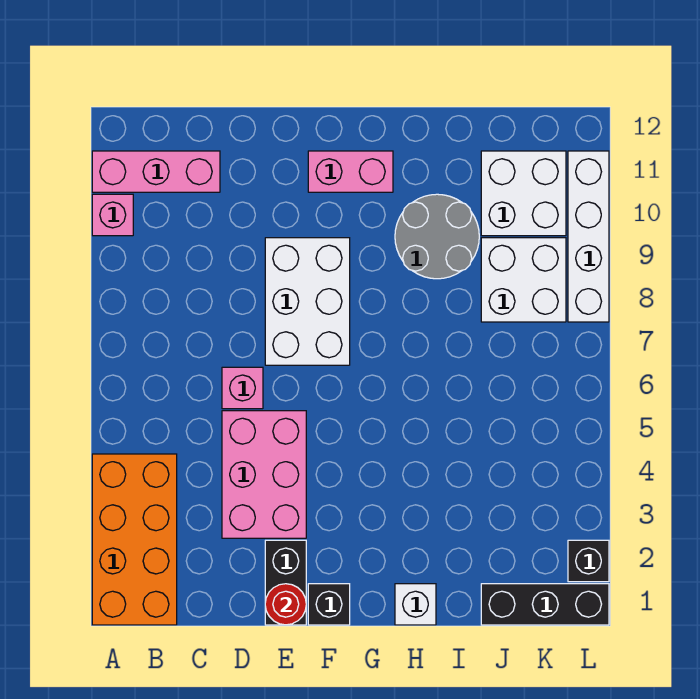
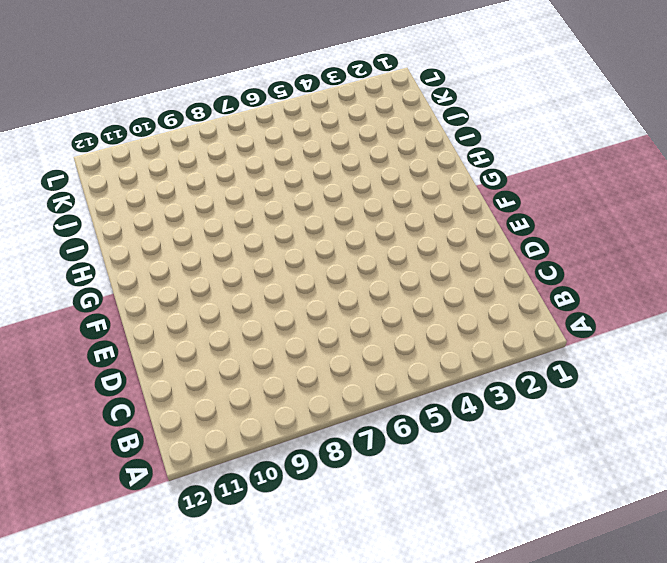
none -> orange 2x4 brick [92,454,177,625]
none -> pink 1x1 brick [92,194,133,236]
none -> pink 1x3 brick [92,151,220,192]

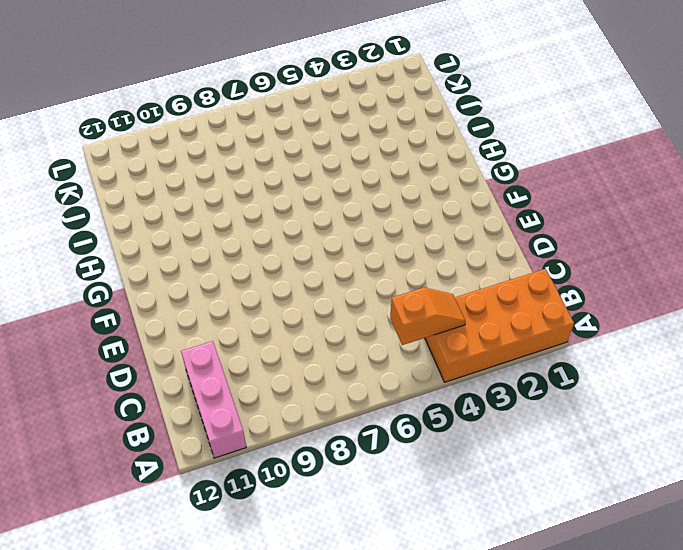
orange 1x2 slope [390,288,466,345] -> none
none -> pink 1x1 brick [92,194,133,236]
none -> pink 2x3 brick [222,411,306,538]
none -> pink 1x1 brick [222,367,263,409]

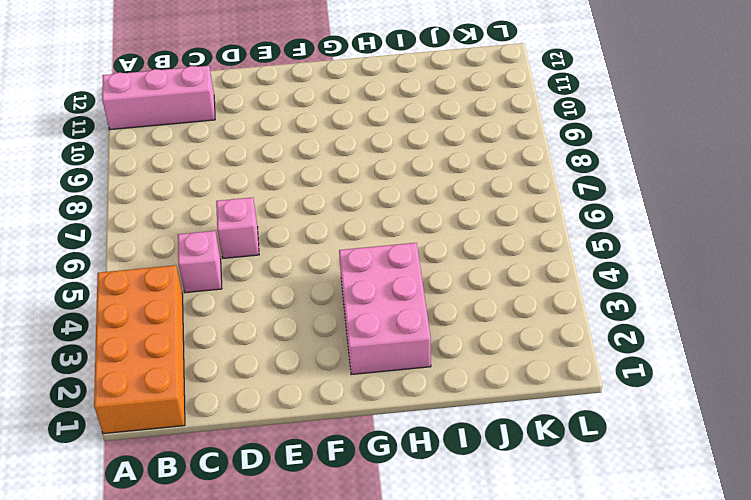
pink 1x1 brick [178,231,222,293] -> pink 1x1 brick moved to [92,194,133,236]
pink 2x3 brick [339,243,431,375] -> pink 2x3 brick moved to [222,411,306,538]
none -> black 1x2 brick [265,540,306,625]
none -> white 2x3 brick [265,238,350,365]
none -> black 1x1 brick [308,584,350,625]

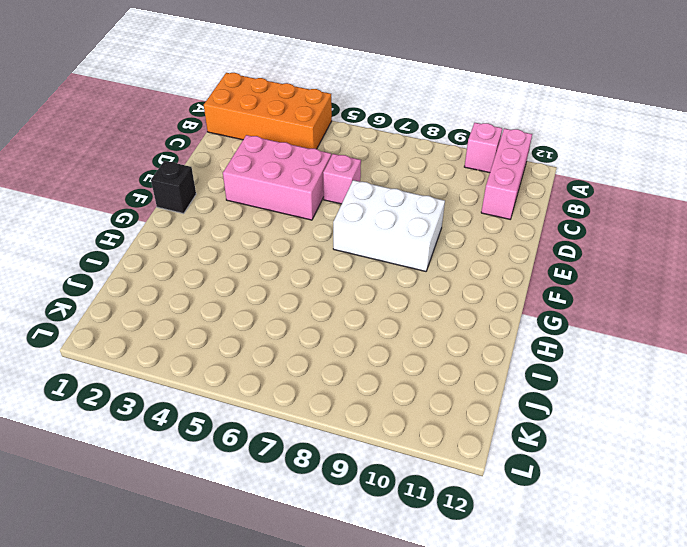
none -> black 1x2 brick [265,540,306,625]
none -> pink 1x2 brick [308,151,393,192]
none -> white 1x1 brick [395,584,436,625]

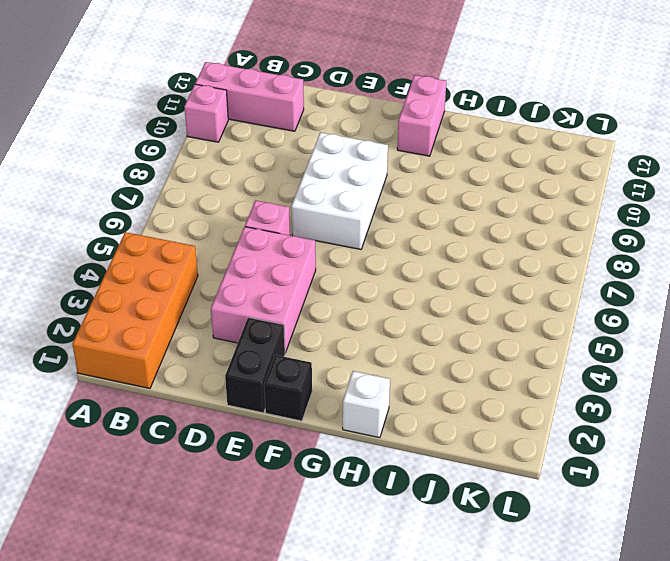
pink 1x2 brick [397,75,446,156] -> pink 1x2 brick turned to [308,151,393,192]
none -> grey 2x2 round brick [395,194,479,279]
none -> black 1x3 brick [481,584,609,625]
none -> white 2x2 brick [481,238,566,322]

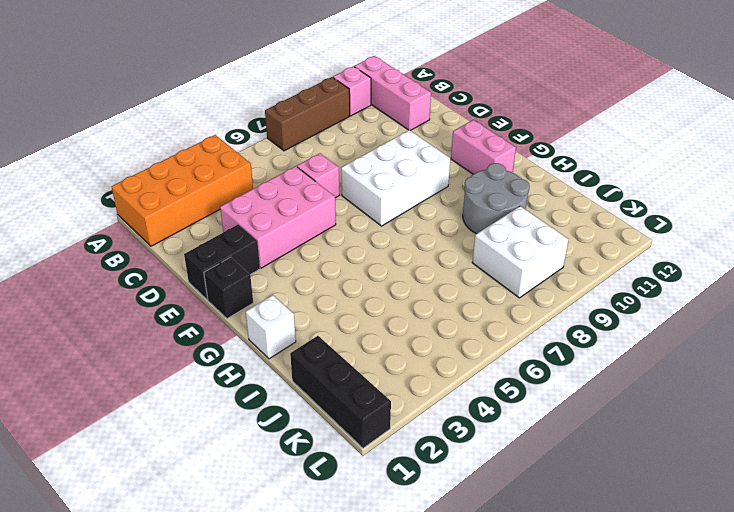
brown 1x3 brick [265,77,350,151] -> none
none -> white 2x2 brick [481,151,566,236]
none -> black 1x1 brick [568,540,609,582]
none -> white 1x4 brick [568,151,609,322]

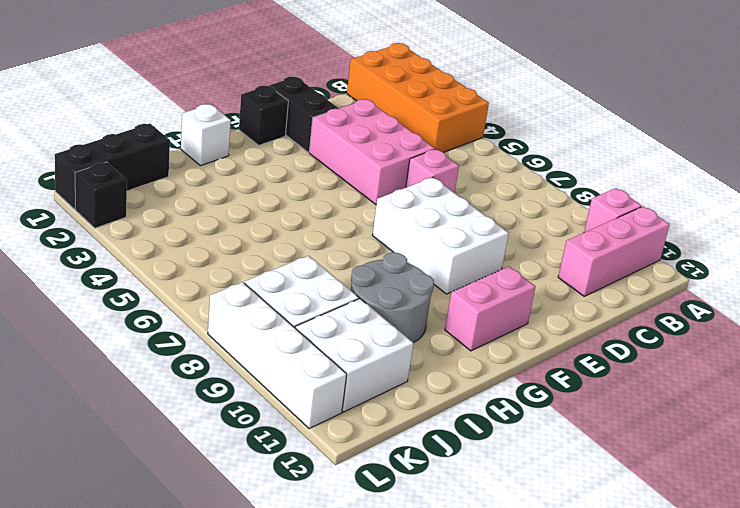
none -> red 1x1 round brick [265,584,306,625]

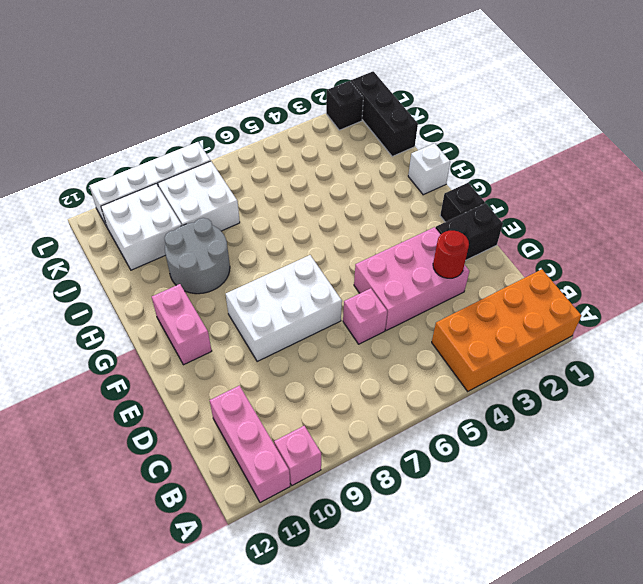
red 1x1 round brick [433,231,469,278] -> red 1x1 round brick moved to [265,584,306,625]

